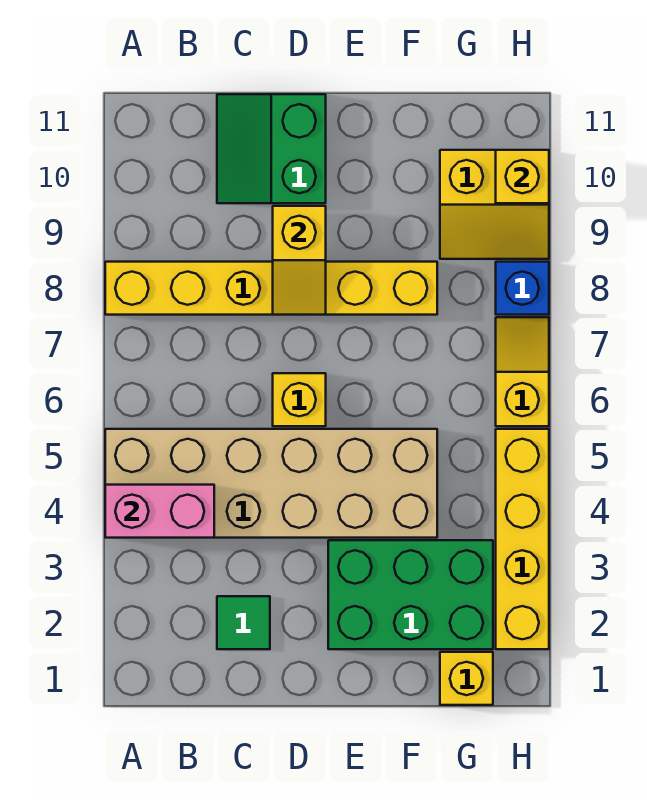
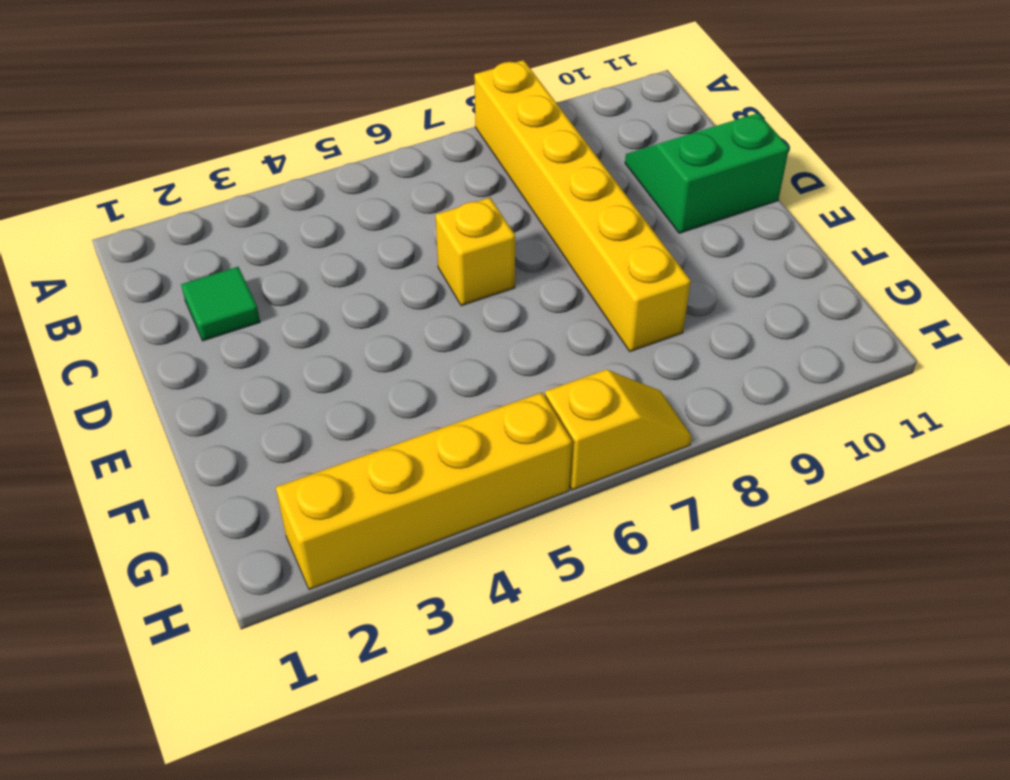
none -> tan 2x6 brick [105,429,437,538]
none -> green 2x3 brick [328,540,493,649]
none -> yellow 1x1 brick [440,652,493,705]

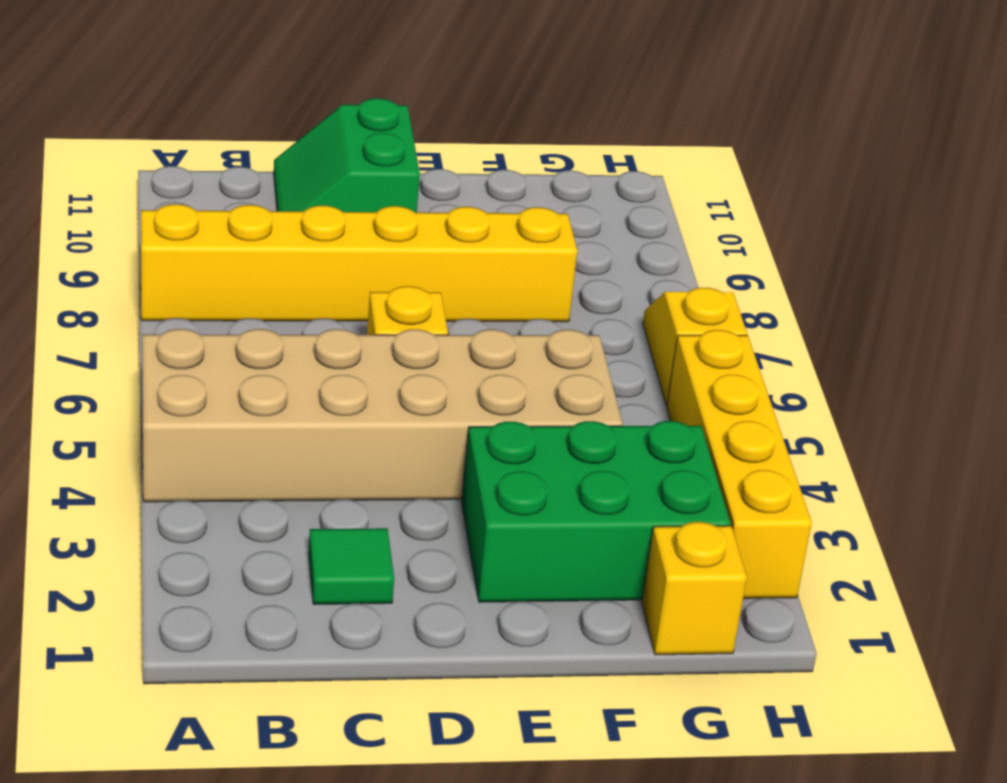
none -> yellow 2x2 slope [440,150,549,259]
none -> blue 1x1 brick [496,262,549,315]
none -> pink 1x2 brick [105,485,214,538]

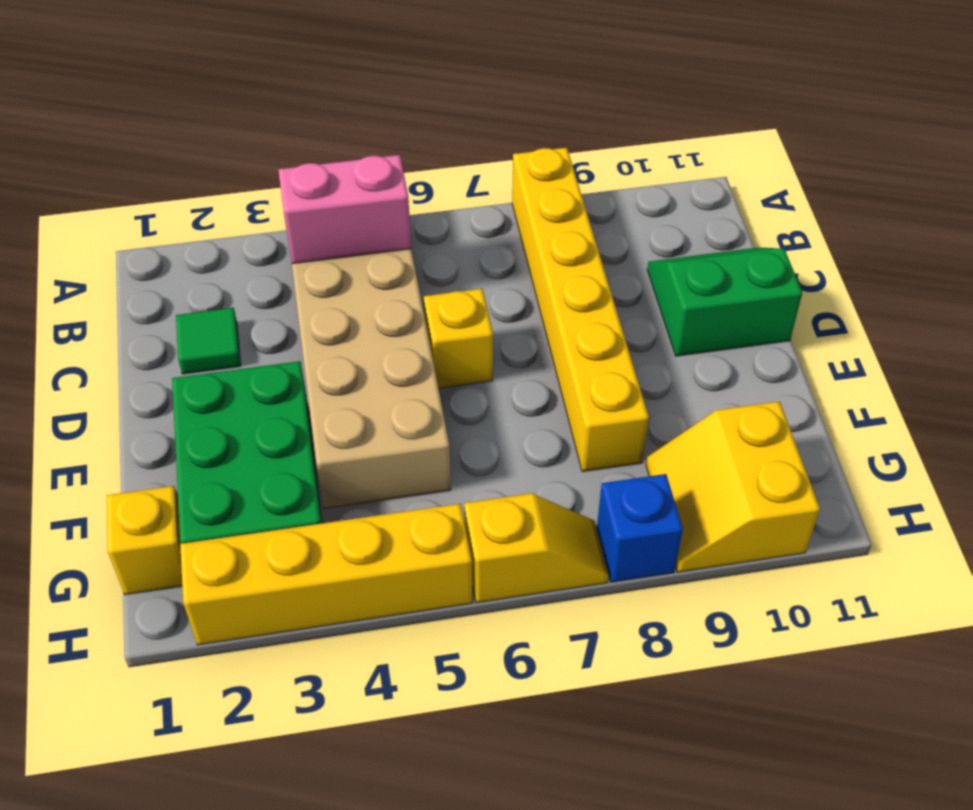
pink 1x2 brick [278,155,411,264] -> pink 1x2 brick turned to [105,485,214,538]
none -> yellow 1x2 slope [273,206,326,315]
none -> yellow 1x1 brick [496,150,549,203]

